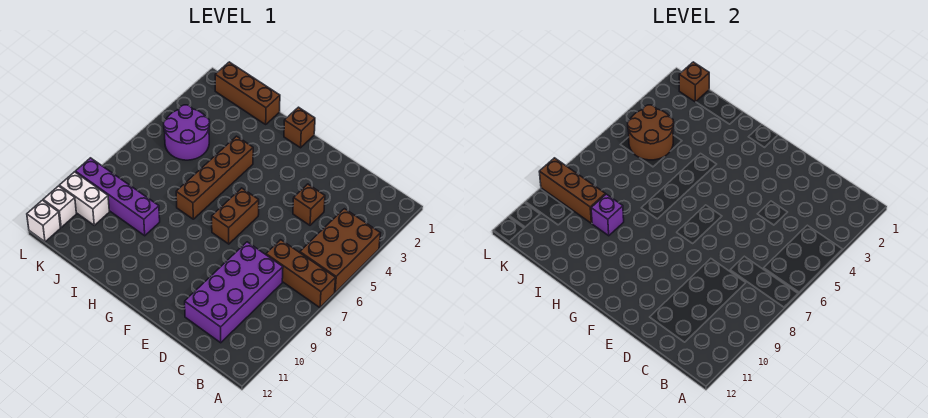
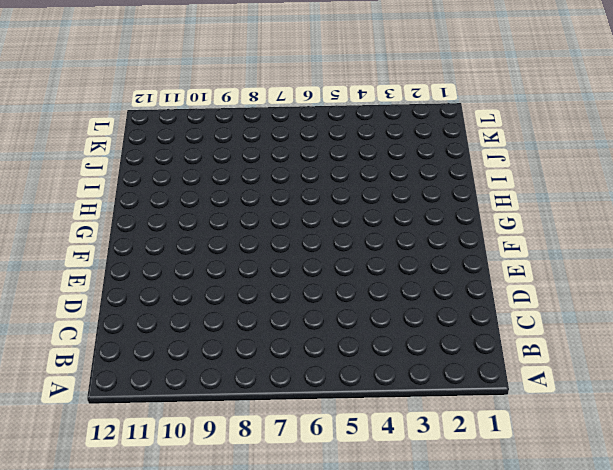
none -> brown 2x3 brick [300,209,380,292]
none -> brown 1x3 brick [266,240,336,308]
none -> purple 2x4 brick [185,242,283,343]

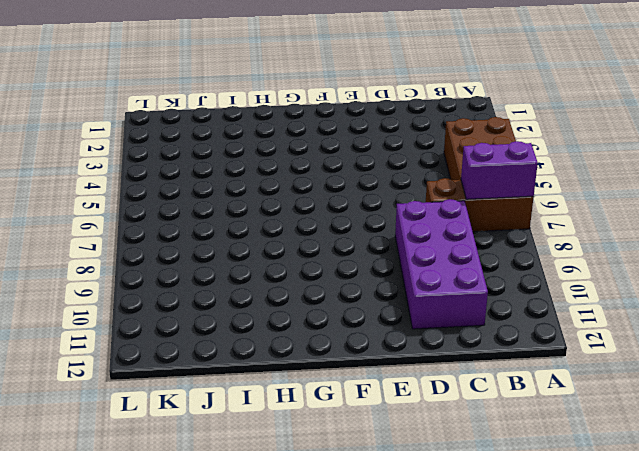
purple 1x2 brick [461,141,538,199] -> none
none -> brown 1x1 brick [293,184,325,225]
none -> brown 1x2 brick [212,188,259,244]
none -> brown 1x1 brick [284,107,315,148]

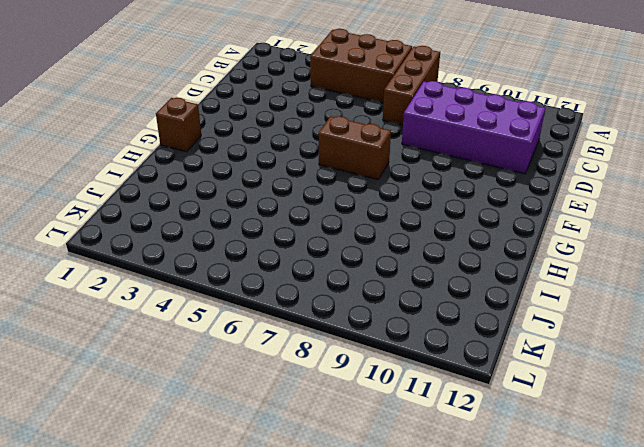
none -> brown 1x1 brick [293,184,325,225]
none -> brown 1x4 brick [176,136,253,219]
none -> brown 1x3 brick [215,62,280,124]

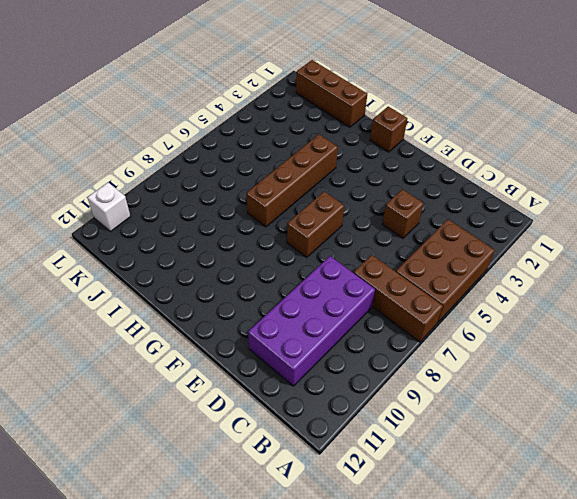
none -> purple 1x4 brick [75,158,160,236]
none -> purple 2x2 round brick [164,105,210,160]
none -> white 1x2 brick [59,172,109,225]

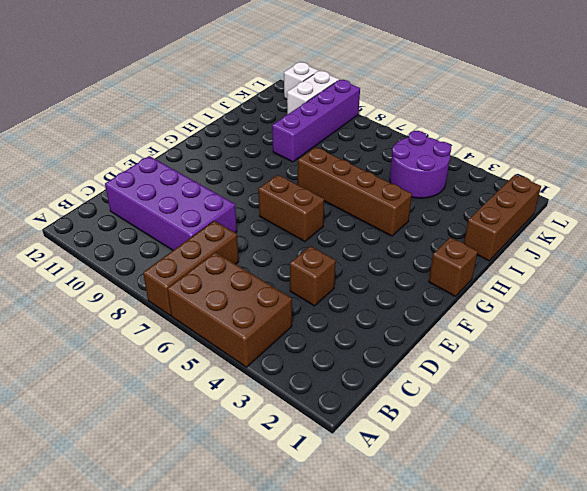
none -> white 1x1 brick [27,200,60,242]
none -> purple 1x1 brick [591,194,624,236]
none -> brown 2x2 round brick [628,105,674,160]

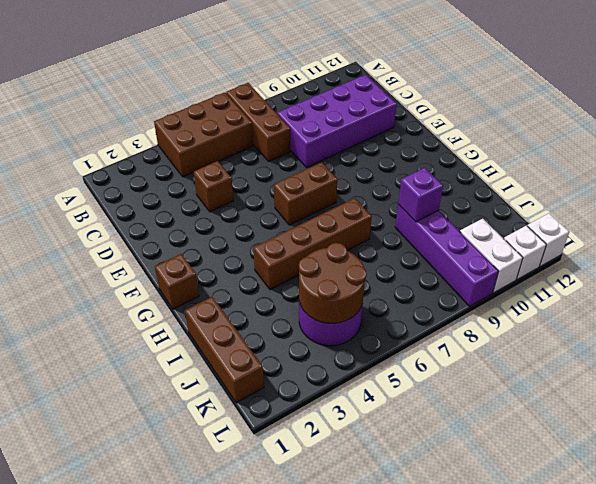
none -> brown 1x3 brick [539,158,605,223]
none -> brown 1x1 brick [679,62,709,102]

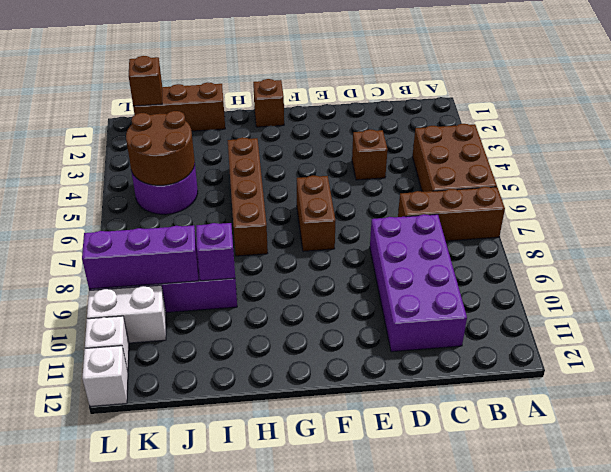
purple 1x3 brick [82,225,198,289] -> brown 1x3 brick [539,158,605,223]

